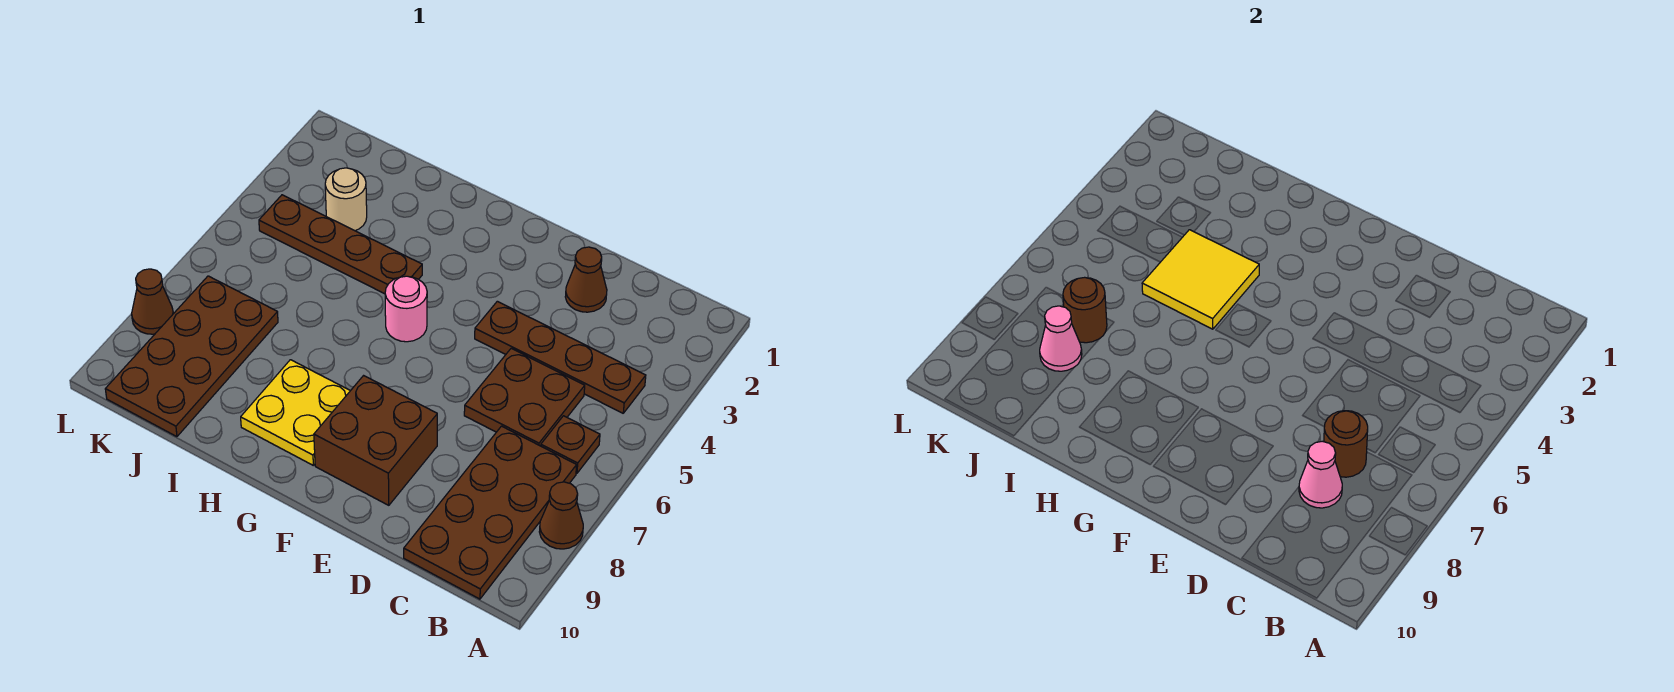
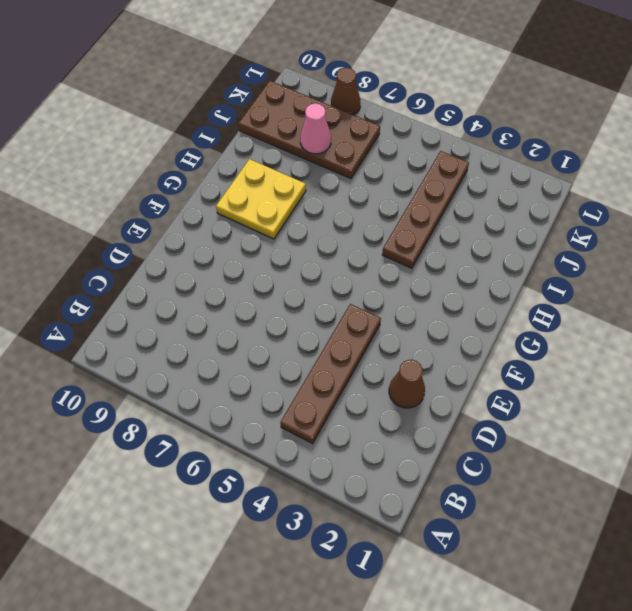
none -> brown 1x1 cone [539,482,583,549]
none -> brown 1x1 plate [541,416,600,473]
none -> brown 2x4 plate [404,426,577,599]

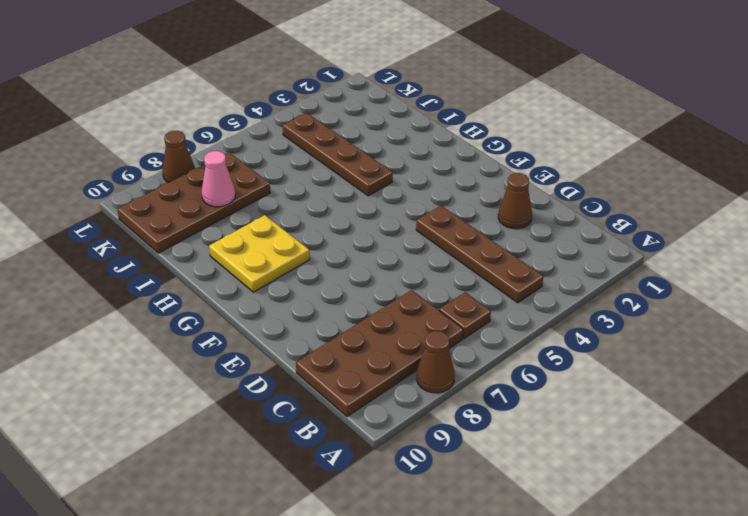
none -> brown 2x2 plate [464,348,585,446]
none -> brown 2x2 brick [314,376,437,505]
none -> pink 1x1 round brick [385,276,427,342]

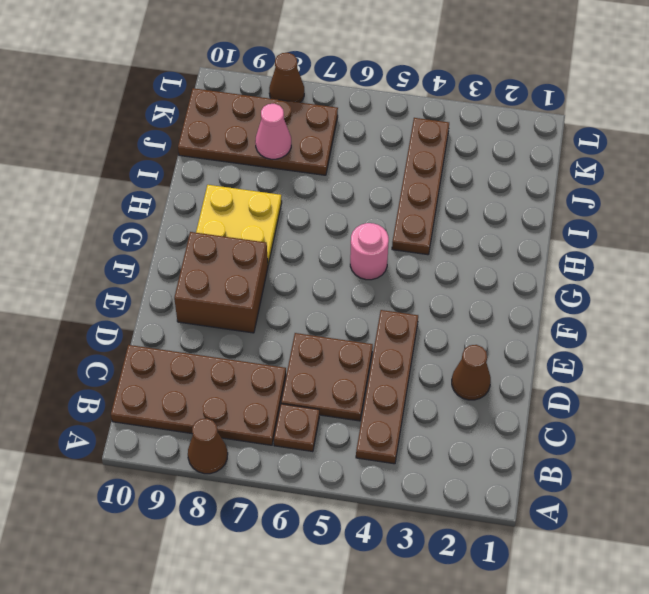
none -> tan 1x1 round brick [325,168,367,231]
none -> brown 1x1 round brick [1324,411,1368,477]
none -> pink 1x1 cone [1299,441,1342,508]

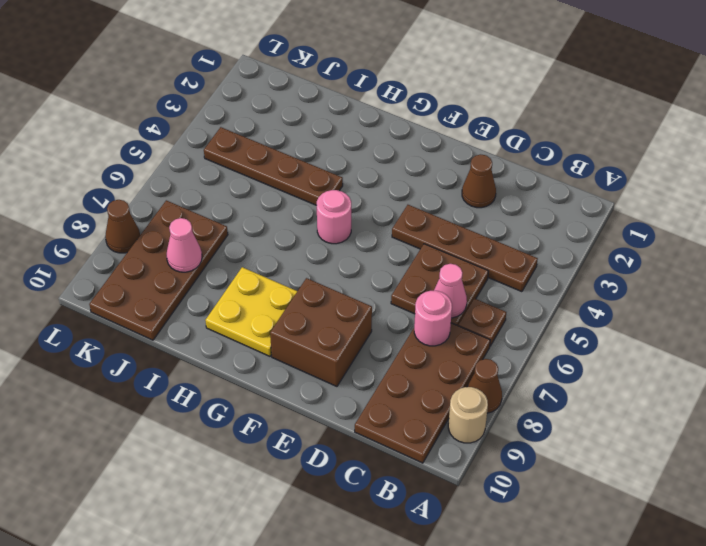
tan 1x1 round brick [448,387,488,443] -> tan 1x1 round brick moved to [325,168,367,231]
pink 1x1 cone [434,264,467,318] -> pink 1x1 cone moved to [1299,441,1342,508]
pink 1x1 round brick [414,291,452,346] -> brown 1x1 round brick [1324,411,1368,477]
none -> yellow 2x2 tile [1142,230,1259,329]
none -> brown 1x1 round brick [1063,277,1107,343]

